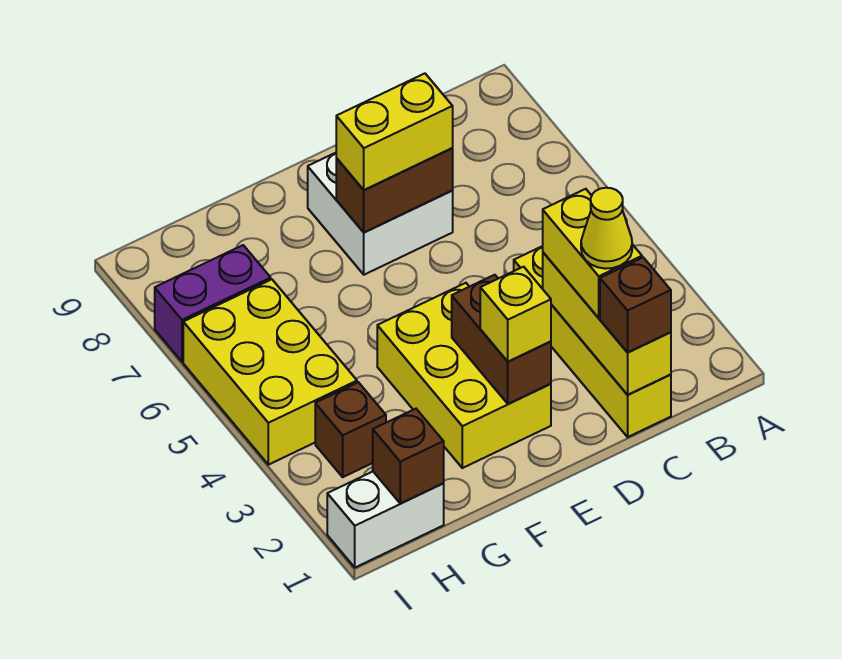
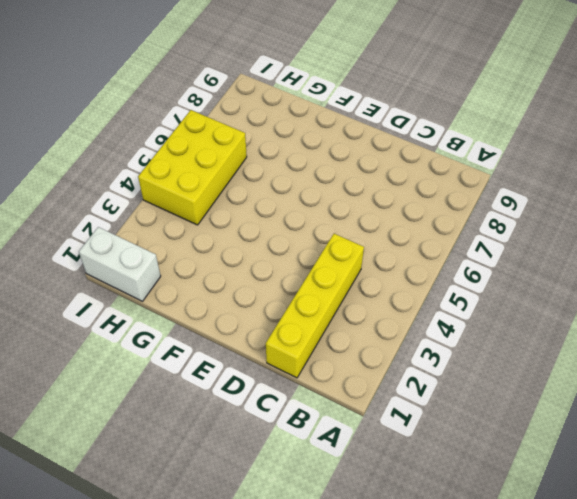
none -> white 2x2 brick [308,153,453,275]
none -> yellow 2x3 brick [377,283,551,468]
none -> brown 1x1 brick [315,382,386,477]

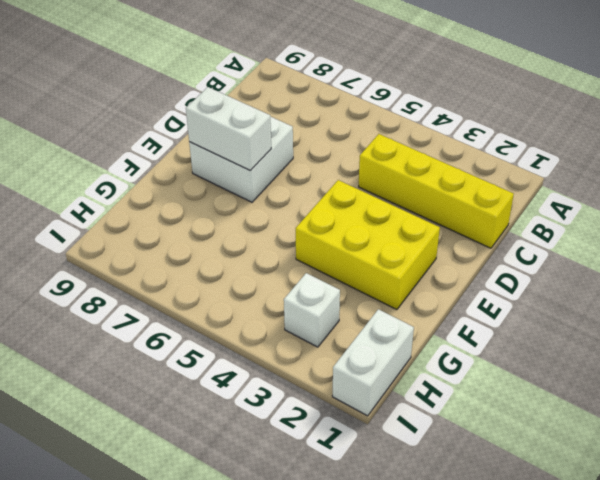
white 1x2 brick [186,87,271,171] -> brown 1x2 brick [336,148,453,232]
white 1x1 brick [284,273,340,347] -> brown 1x1 brick [315,382,386,477]
none -> yellow 2x3 brick [183,279,357,465]
none -> purple 1x2 brick [155,245,271,362]
none -> yellow 1x3 brick [543,253,671,395]

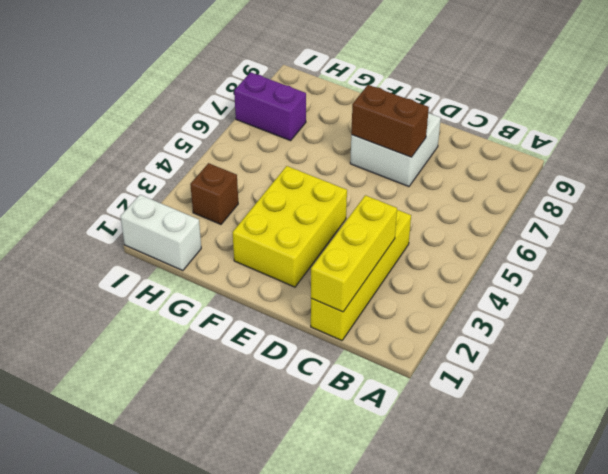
none -> yellow 2x3 brick [183,279,357,465]
none -> brown 1x2 brick [452,275,551,404]
none -> brown 1x1 brick [373,409,444,503]

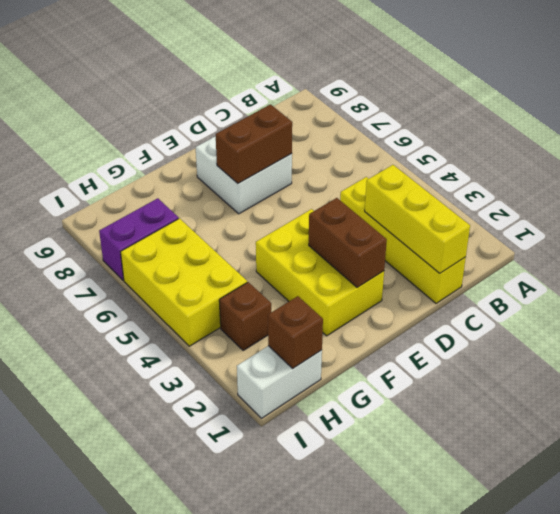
none -> brown 1x1 brick [600,258,671,353]
none -> yellow 1x2 brick [543,189,642,318]
none -> yellow 1x2 brick [336,74,453,190]

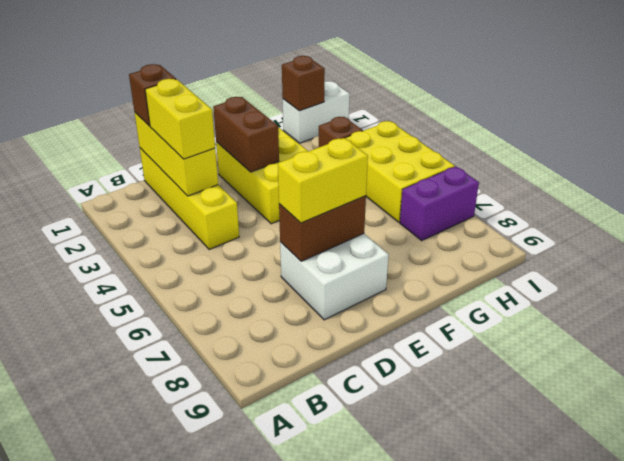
none -> yellow 1x1 brick [480,267,551,362]
none -> yellow 1x1 cone [581,188,632,269]

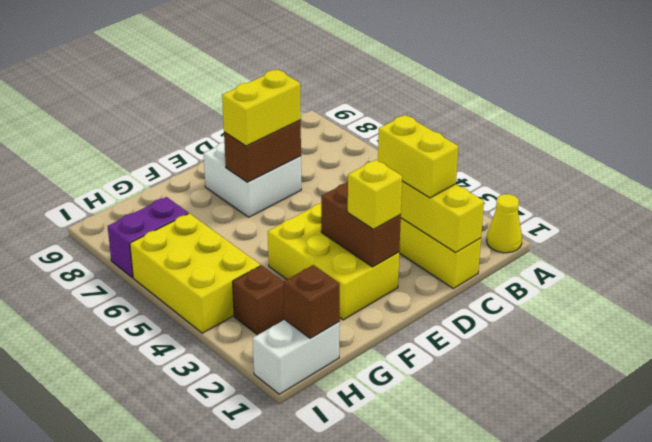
yellow 1x1 cone [487,194,522,253] -> yellow 1x1 cone moved to [581,188,632,269]
none -> brown 1x1 brick [600,258,671,353]

